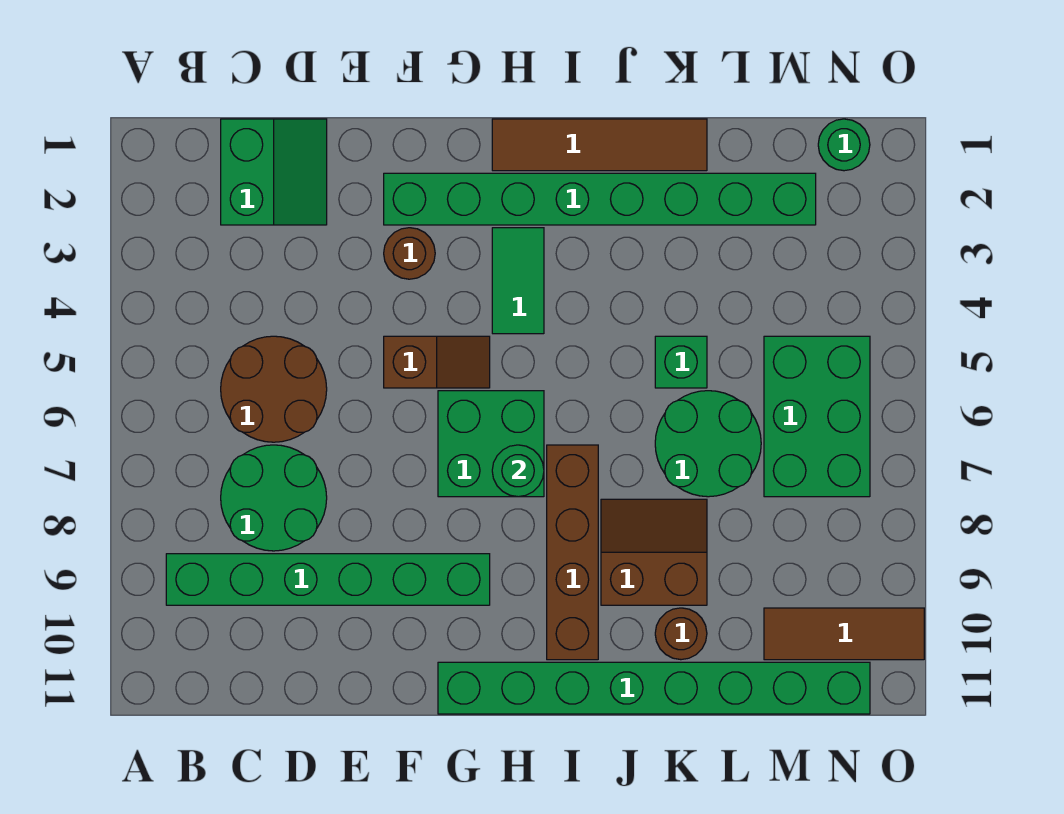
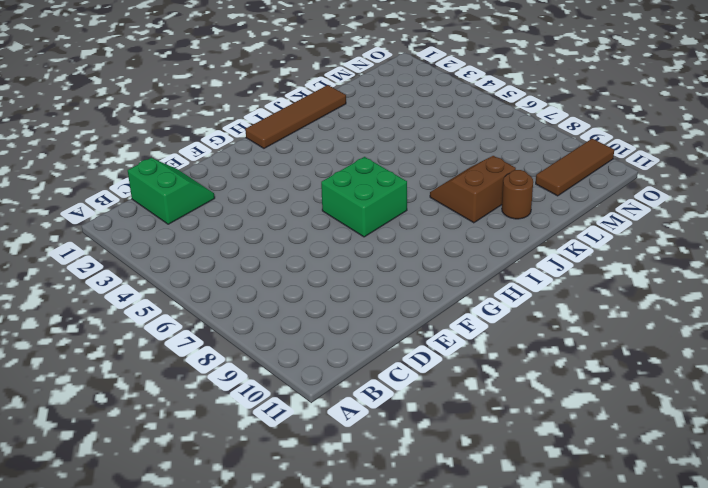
none -> green 1x6 brick [166,554,490,605]
none -> brown 2x2 round brick [221,336,327,442]
none -> green 2x2 round brick [221,445,327,551]

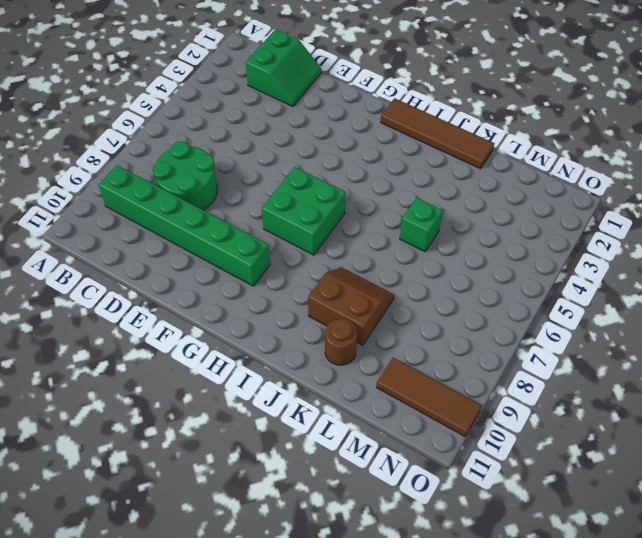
none -> brown 2x2 round brick [221,336,327,442]
none -> green 1x8 brick [384,173,816,225]
none -> brown 1x1 round brick [384,228,435,279]

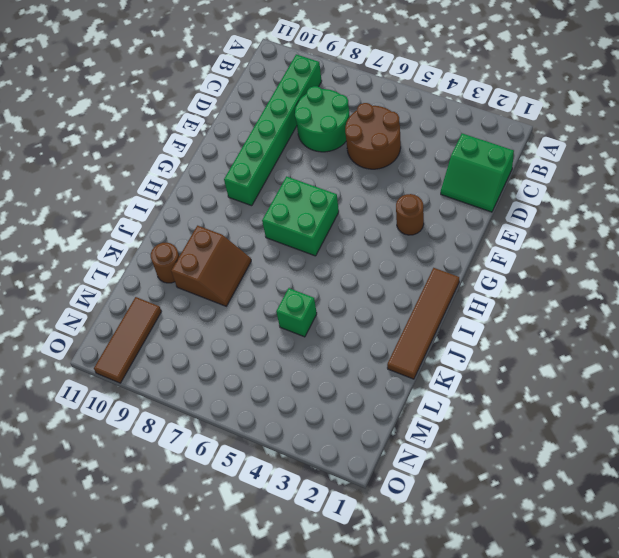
none -> green 1x8 brick [384,173,816,225]
none -> brown 1x2 slope [384,336,490,388]
none -> green 1x8 brick [438,662,870,714]

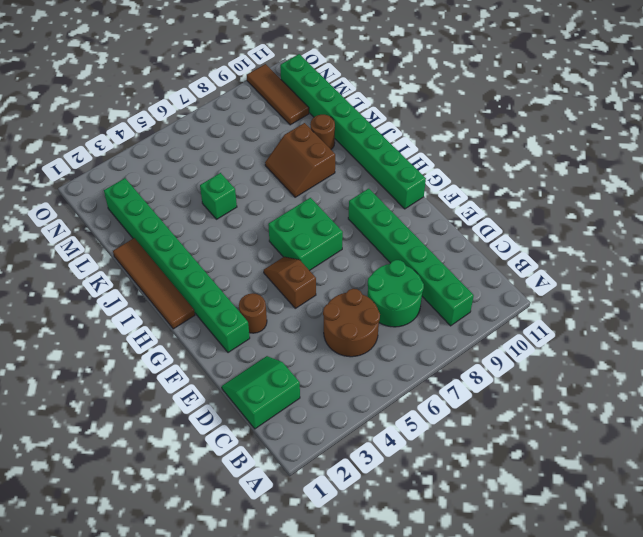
none -> green 1x2 tile [492,228,544,334]
none -> brown 1x4 brick [547,445,598,660]
none -> green 2x2 round brick [655,391,761,497]

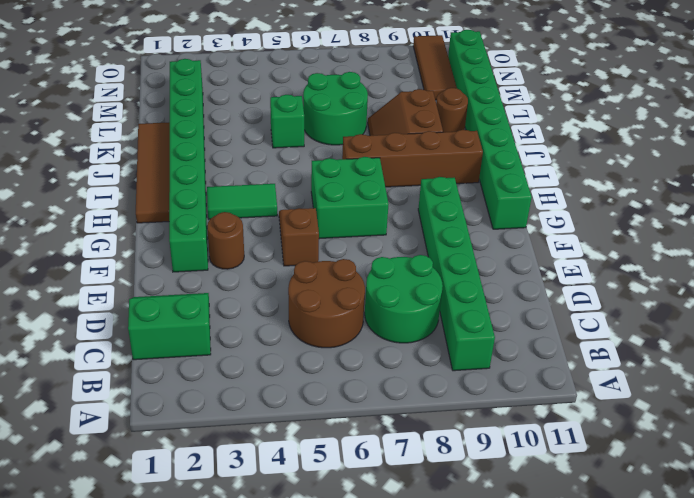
none -> green 2x3 brick [764,336,870,497]
none -> green 1x1 round brick [818,119,870,171]
none -> green 1x1 round brick [492,445,544,497]

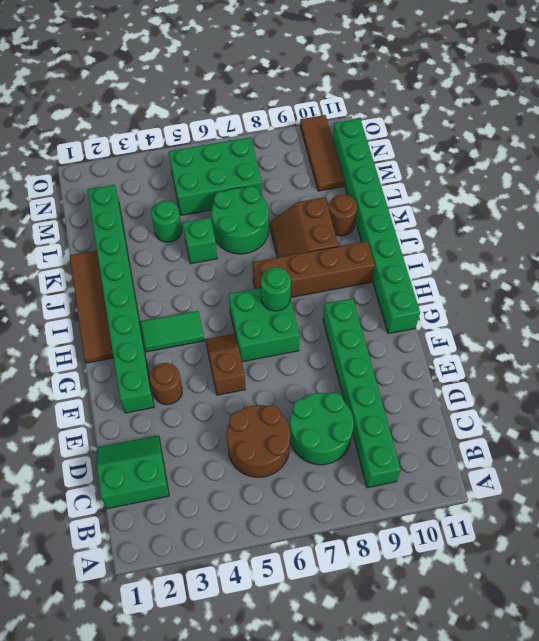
green 1x1 round brick [151,201,182,242] -> green 1x1 round brick moved to [818,119,870,171]

